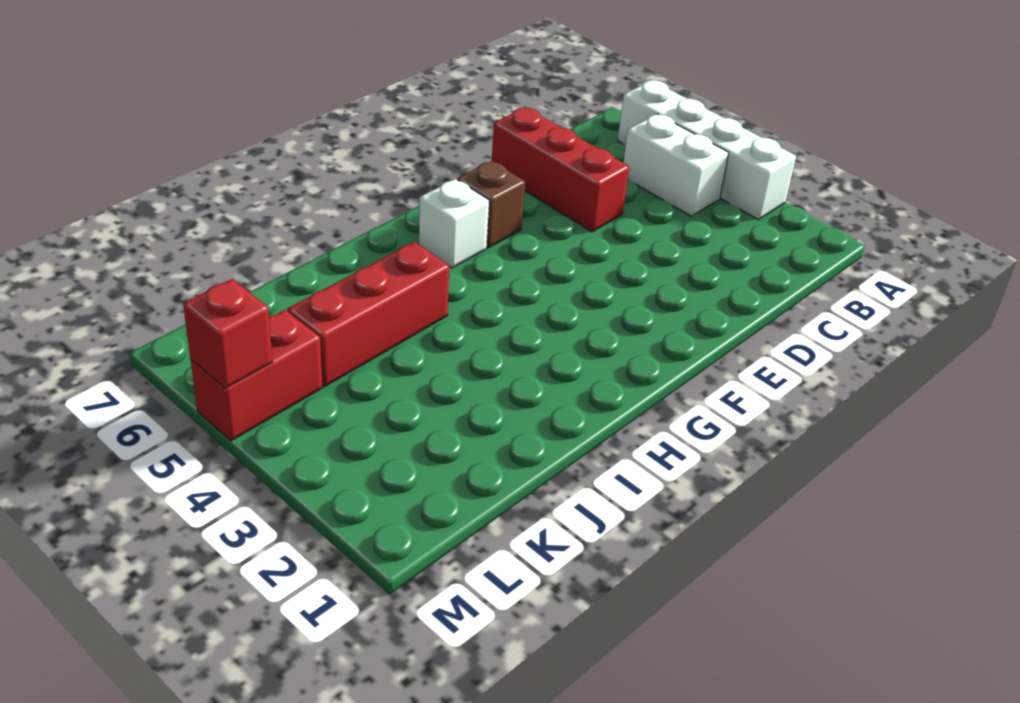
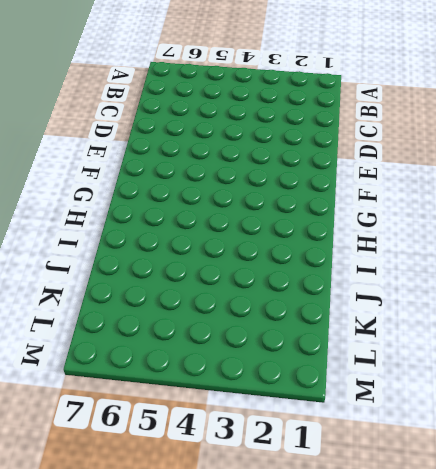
none -> white 1x4 brick [618,80,796,220]
none -> white 1x2 brick [623,114,729,216]

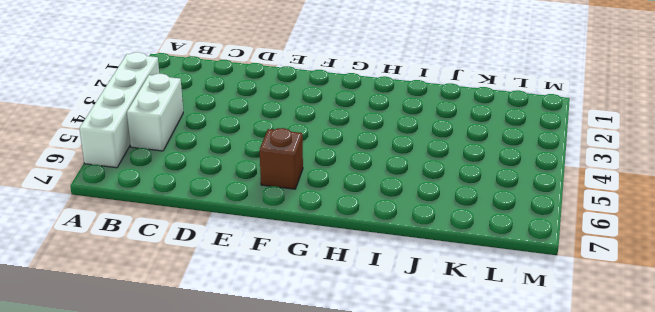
none -> red 1x3 brick [492,107,629,232]
none -> white 1x1 brick [419,179,489,268]

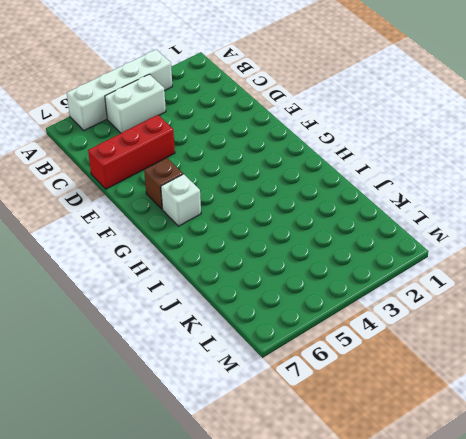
none -> red 1x3 brick [287,242,449,387]
none -> red 1x2 brick [191,310,322,441]

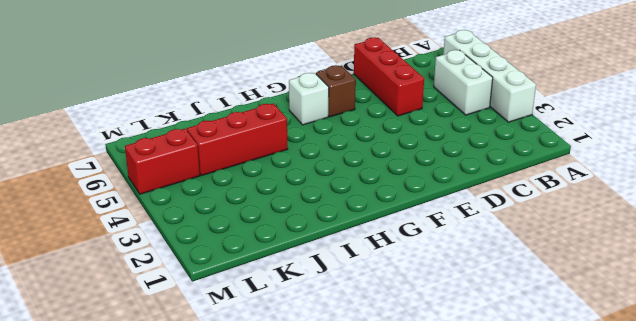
none -> red 1x1 brick [183,279,272,388]

